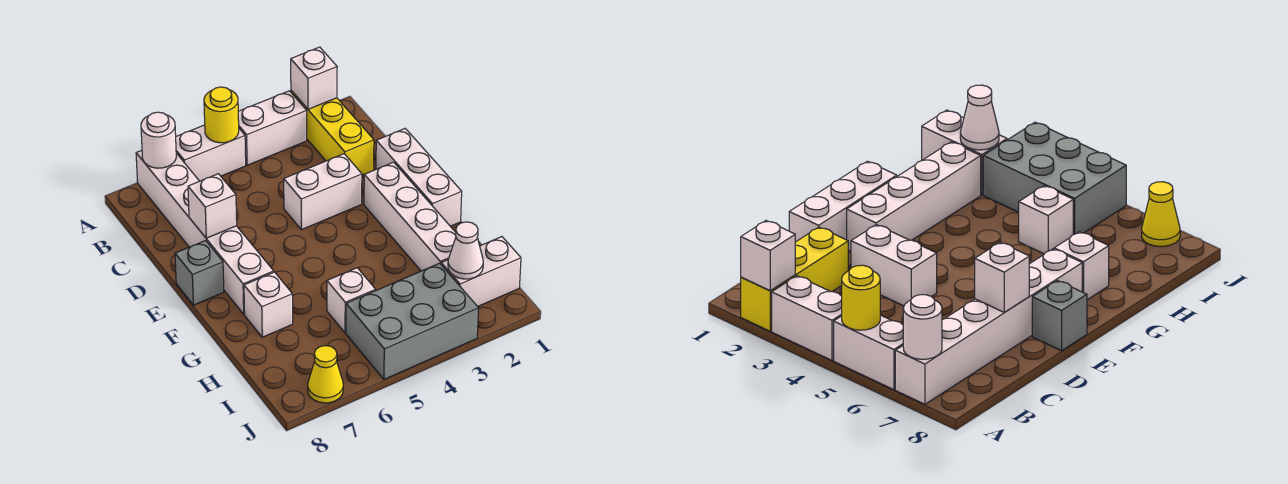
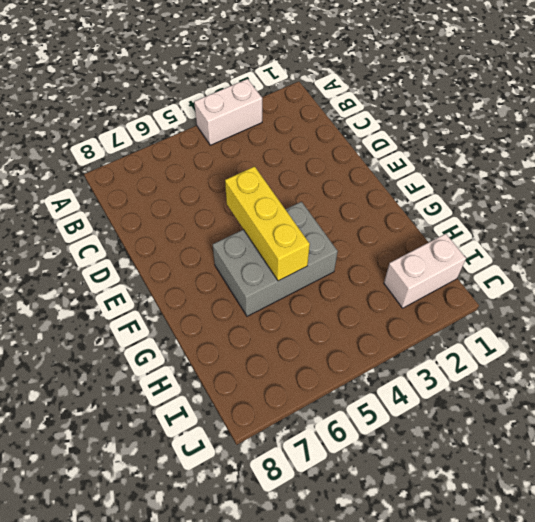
yellow 1x3 brick [225,166,310,281] -> yellow 1x3 brick moved to [291,91,374,175]
grey 2x3 brick [213,202,338,316] -> grey 2x3 brick moved to [346,263,479,379]
none -> white 1x2 brick [176,125,246,181]
none -> white 1x6 brick [136,150,274,314]
none -> white 1x3 brick [376,129,462,226]

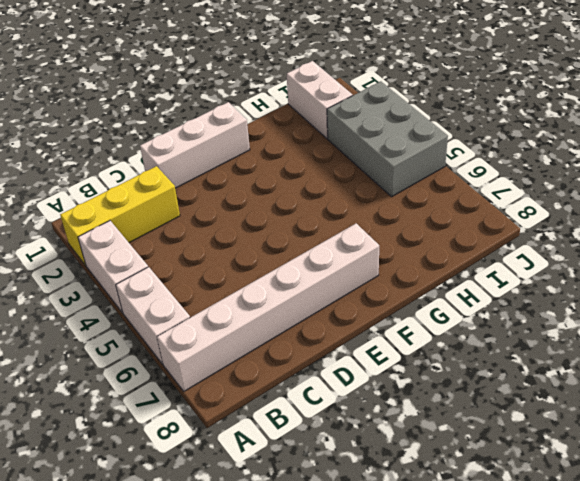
none -> white 1x2 brick [284,154,362,230]
none -> white 1x4 brick [364,162,456,271]
none -> grey 1x1 brick [175,241,224,305]

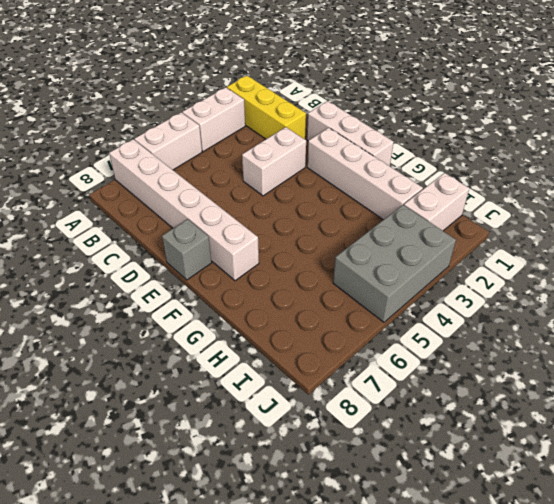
none -> white 1x1 brick [244,272,293,337]
none -> white 1x1 brick [327,268,376,333]
none -> yellow 1x1 cone [308,346,343,403]

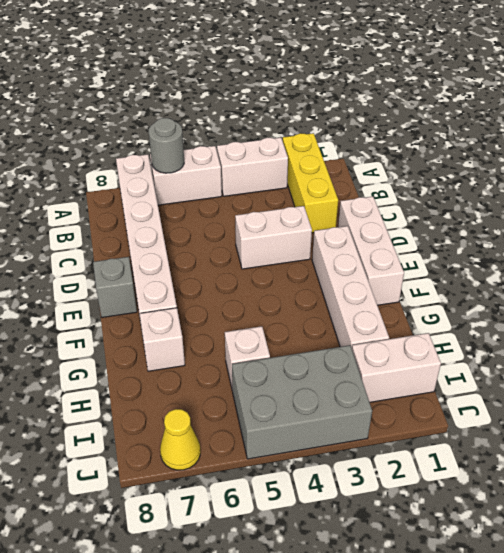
grey 1x1 round brick [149,118,184,173] -> none
none -> white 1x1 brick [291,47,337,109]
none -> yellow 1x1 round brick [204,87,239,143]
none -> white 1x1 round brick [141,112,176,168]

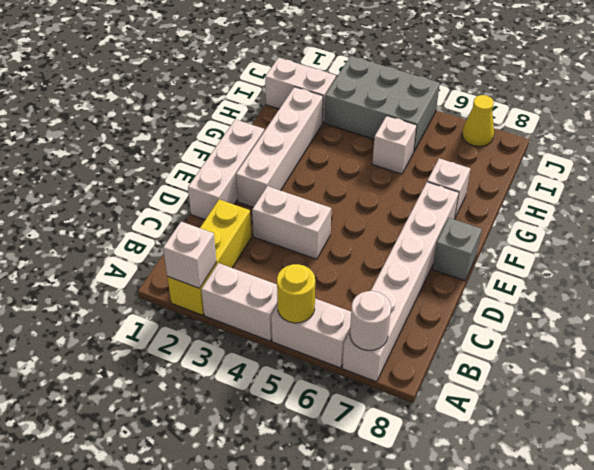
none -> white 1x1 brick [188,174,237,238]
none -> white 1x1 cone [448,222,483,279]

